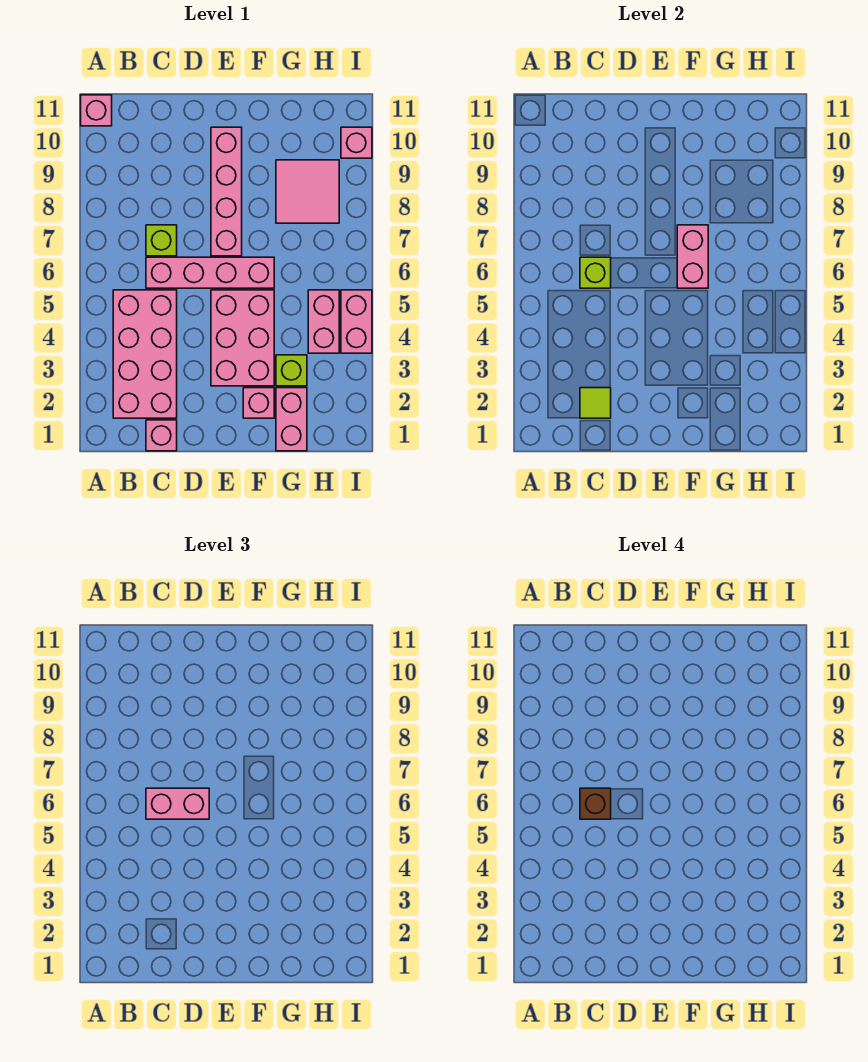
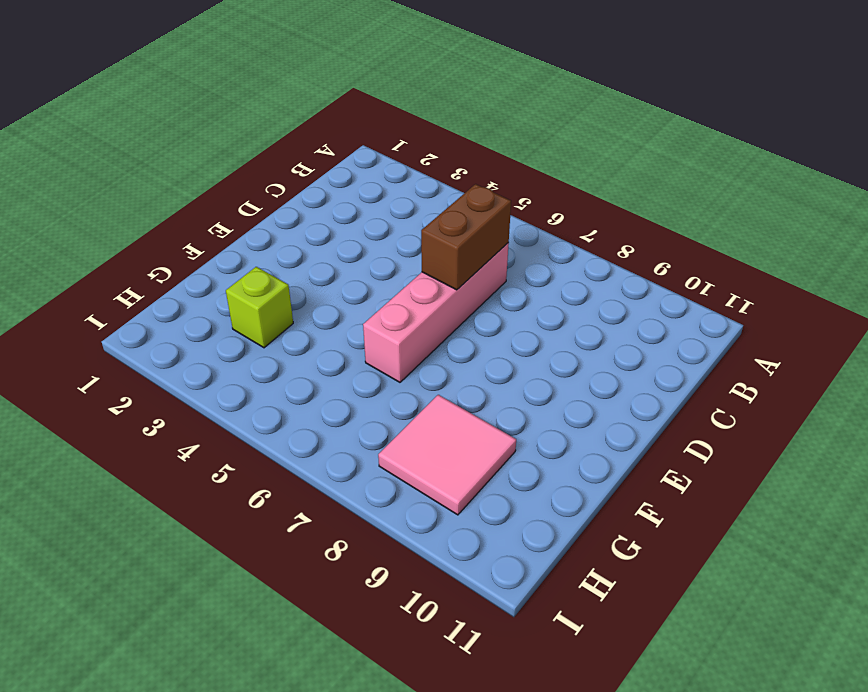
brown 1x2 brick [421,184,511,290] -> lime 1x1 brick [580,257,611,288]
none -> pink 1x1 brick [81,95,112,126]
none -> pink 2x4 brick [113,290,177,418]
none -> pink 1x1 brick [146,420,177,451]

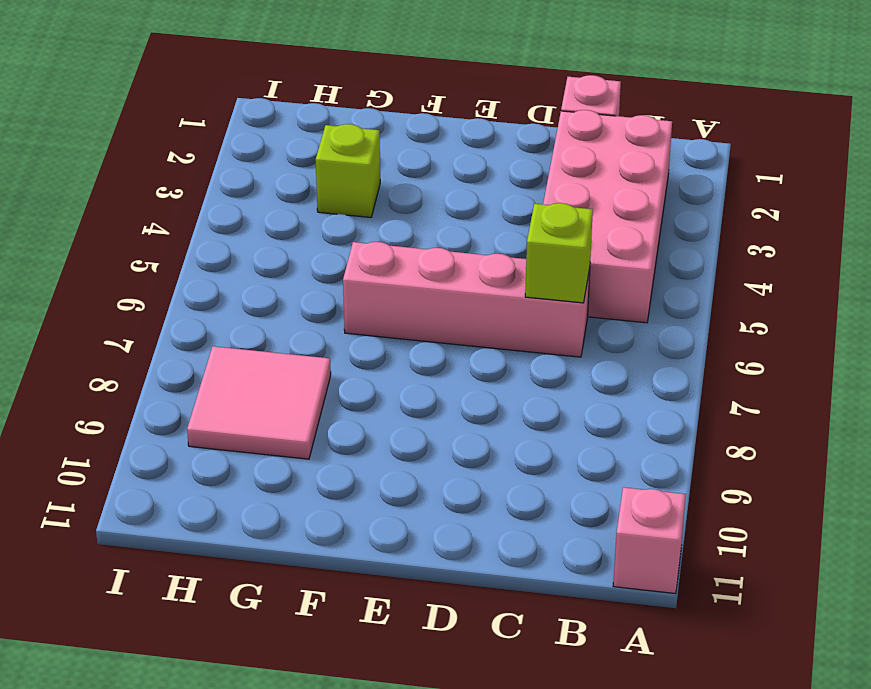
none -> lime 1x1 brick [146,225,177,256]
none -> pink 2x3 brick [211,290,274,386]
none -> pink 1x4 brick [211,127,242,256]

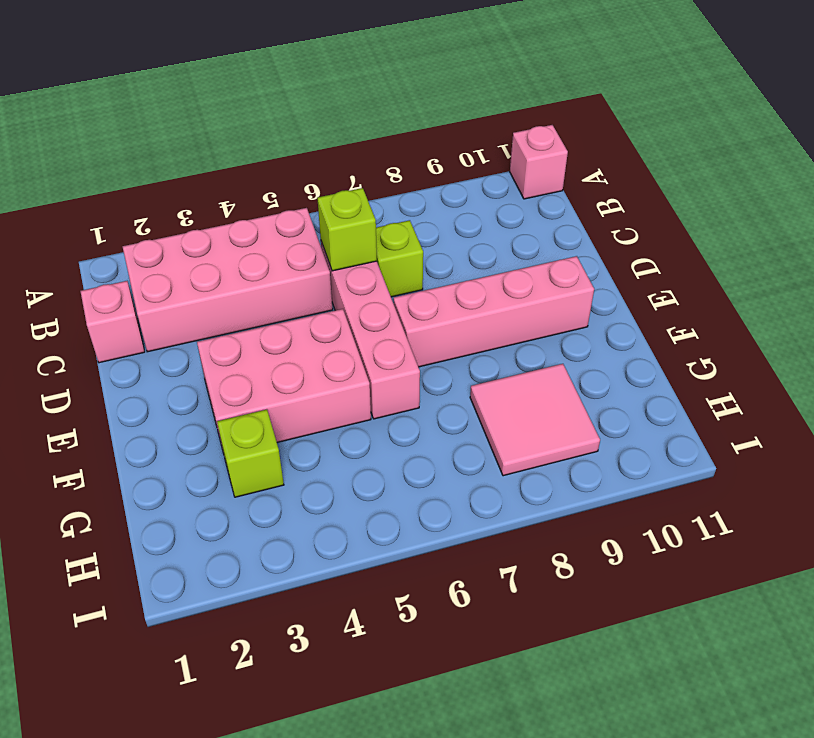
none -> pink 1x1 brick [243,388,274,418]
none -> pink 1x2 brick [276,388,307,451]
none -> pink 1x2 brick [308,290,339,353]

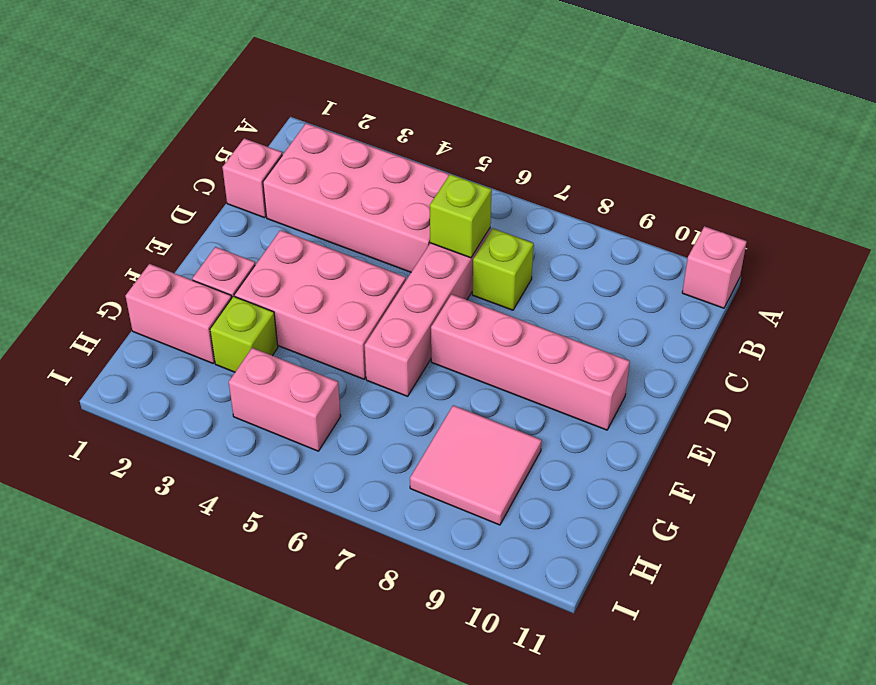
none -> pink 1x2 brick [341,290,372,353]
none -> pink 1x1 brick [341,127,372,158]
none -> lime 1x1 tile [580,388,611,418]

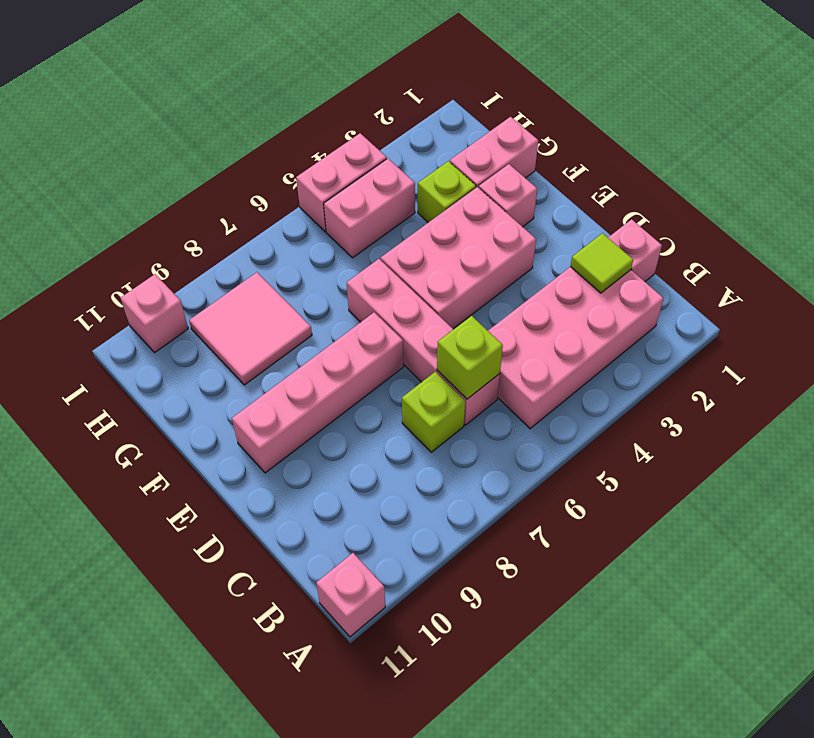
none -> pink 1x2 brick [677,225,708,288]
none -> pink 1x2 brick [146,788,209,819]
none -> brown 1x1 brick [580,788,611,819]

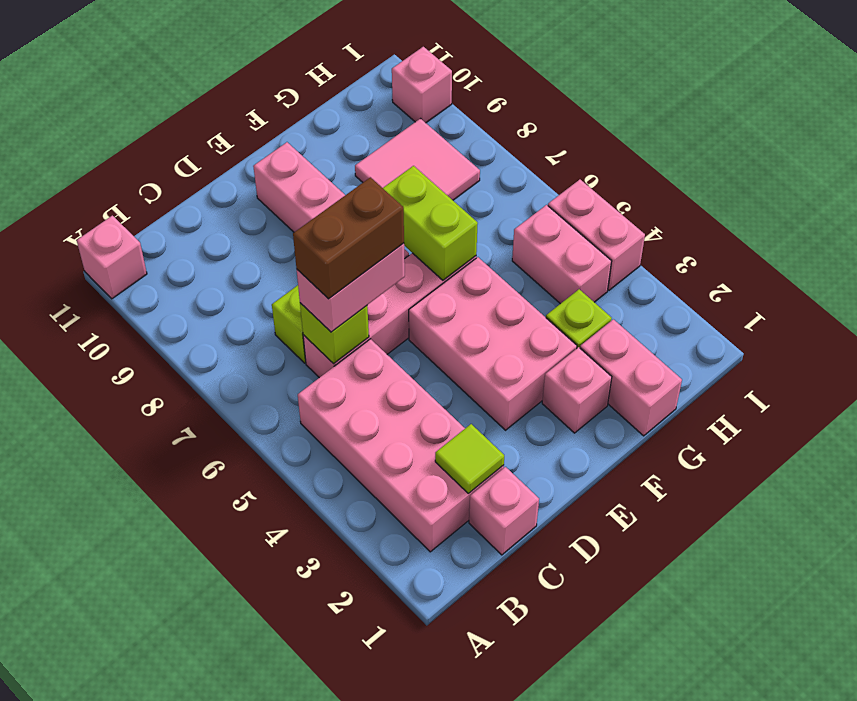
brown 1x2 brick [293,177,404,299] -> brown 1x1 brick [580,788,611,819]
lime 1x2 brick [383,166,478,280] -> pink 1x2 brick [677,225,708,288]

